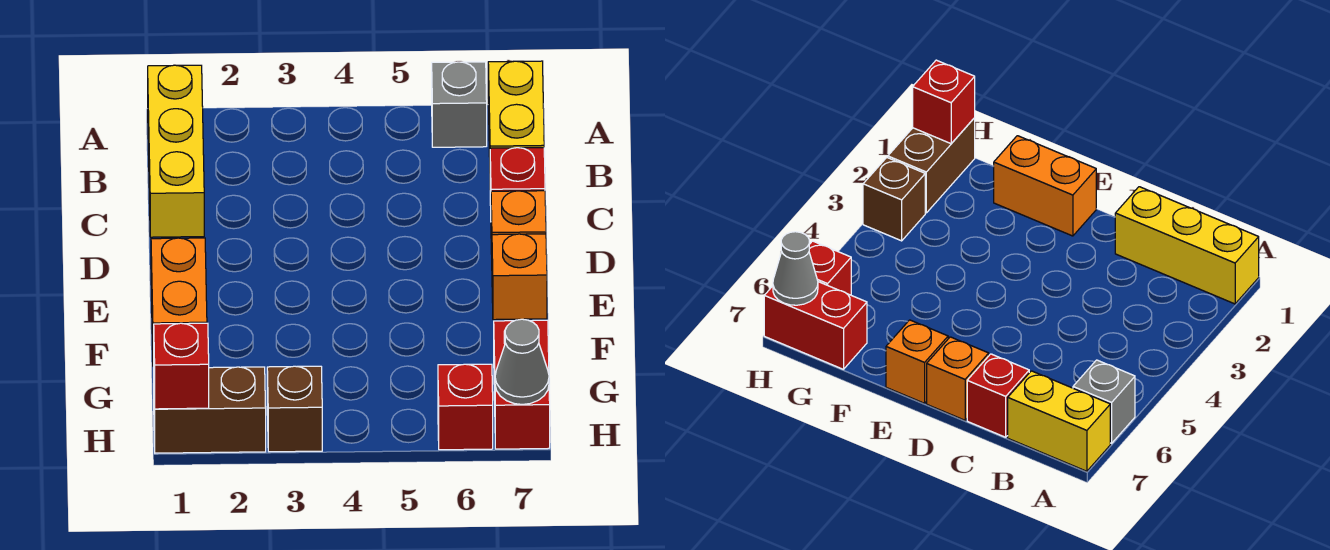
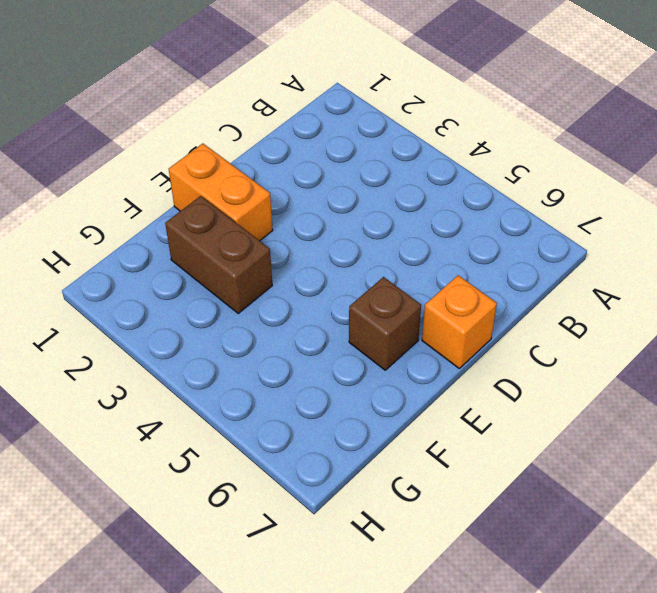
orange 1x2 brick [169,144,273,241] -> orange 1x2 brick turned to [151,238,207,367]
brown 1x1 brick [349,277,421,370] -> brown 1x1 brick moved to [267,366,322,452]
brown 1x2 brick [165,196,272,313] -> brown 1x2 brick moved to [154,367,266,453]
none -> yellow 1x3 brick [148,65,204,237]
none -> grey 1x1 brick [432,62,487,147]
none -> yellow 1x2 brick [488,61,544,157]

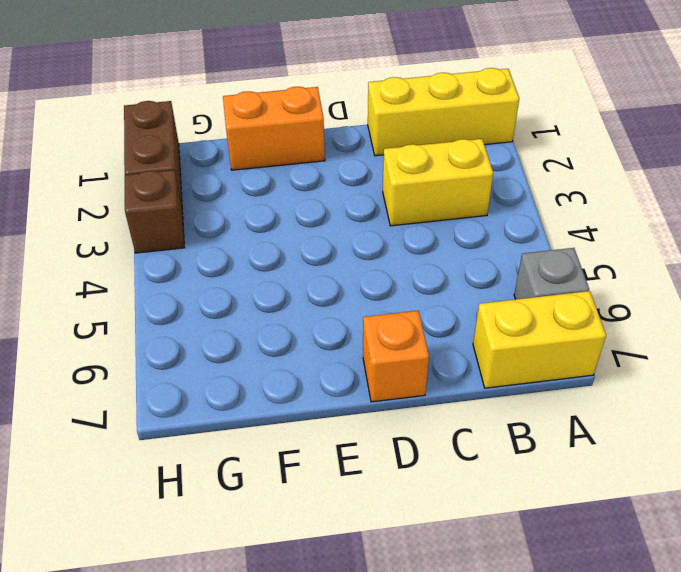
yellow 1x2 brick [383,139,493,226] -> none
none -> red 1x1 brick [490,148,545,206]
none -> orange 1x1 brick [492,234,547,320]
none -> red 1x2 brick [494,320,550,449]

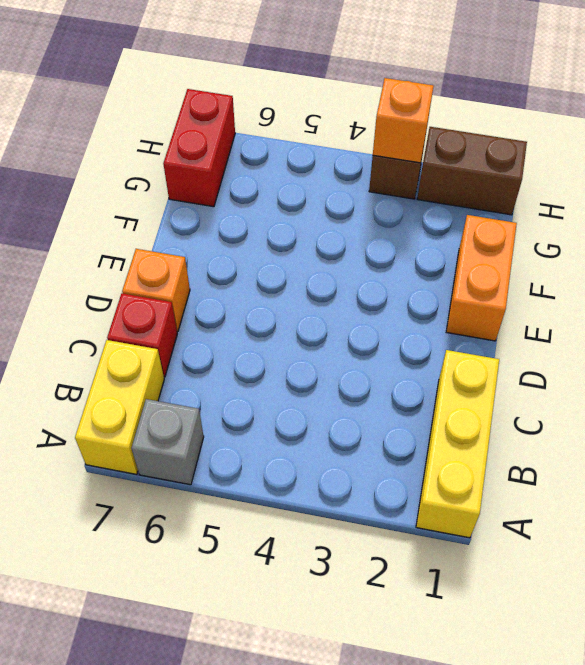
orange 1x1 brick [373,78,434,163] -> orange 1x1 brick moved to [492,234,547,320]
none -> red 1x1 brick [438,364,493,450]
none -> red 1x1 brick [154,323,209,409]
none -> grey 1x1 cone [495,319,549,404]

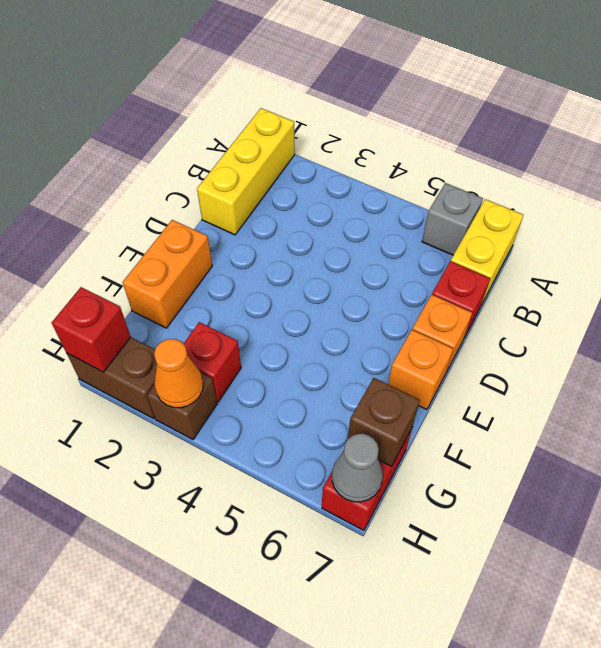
red 1x1 brick [184,322,241,402] -> red 1x1 brick moved to [438,364,493,450]
brown 1x1 brick [348,378,420,466] -> none
orange 1x1 cone [154,339,203,408] -> none

